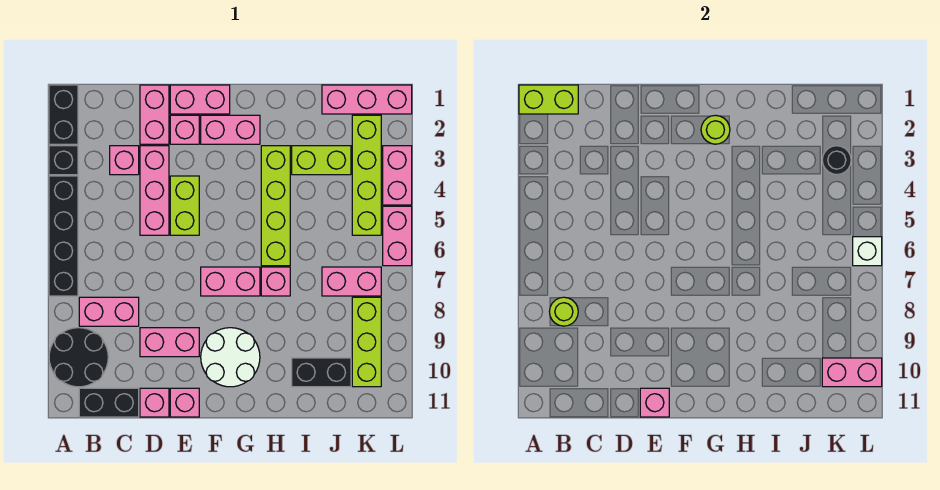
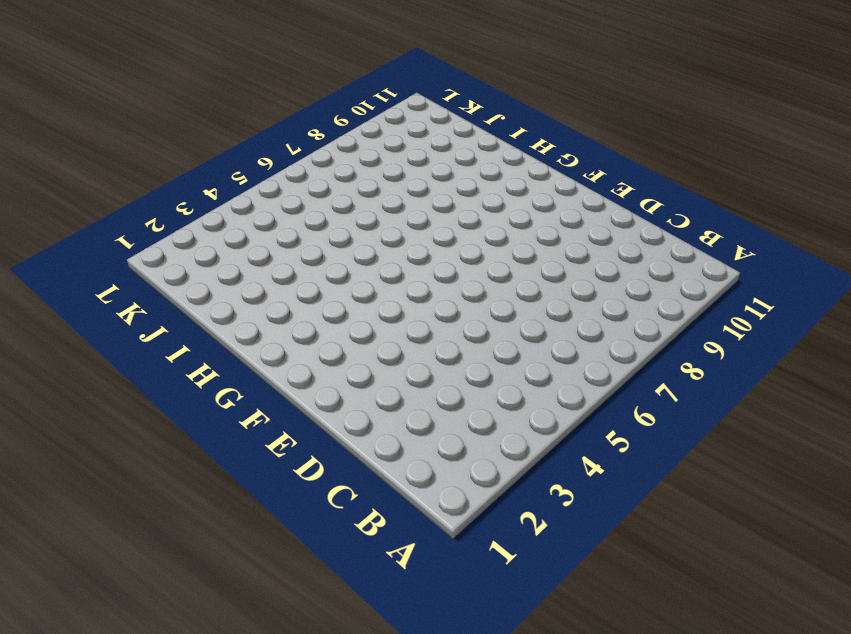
none -> black 1x2 brick [49,85,78,144]
none -> black 1x1 brick [49,146,78,175]
none -> black 1x4 brick [49,176,78,296]
none -> black 2x2 round brick [49,328,108,387]

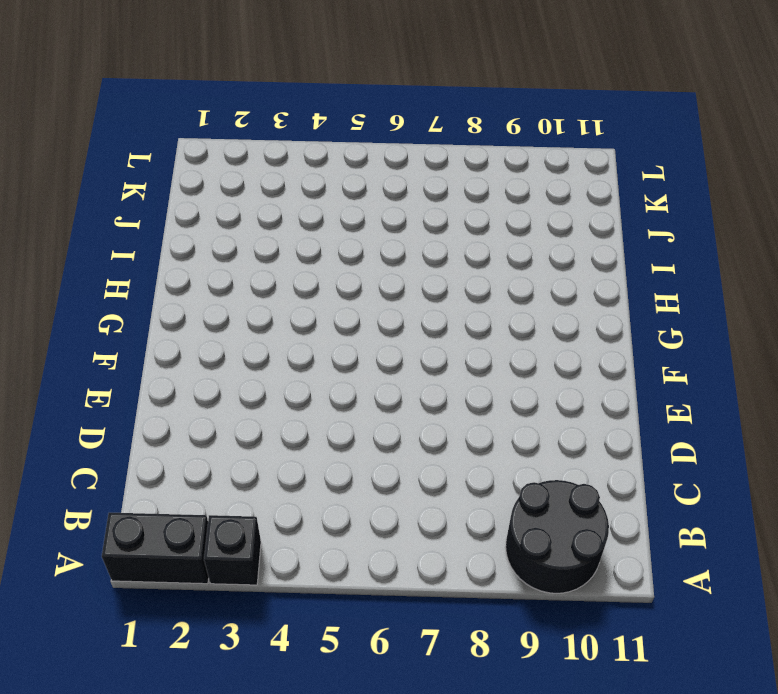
none -> black 1x4 brick [49,176,78,296]
none -> pink 1x2 brick [79,297,139,326]
none -> black 1x2 brick [79,388,139,417]
none -> pink 1x1 brick [110,146,139,175]

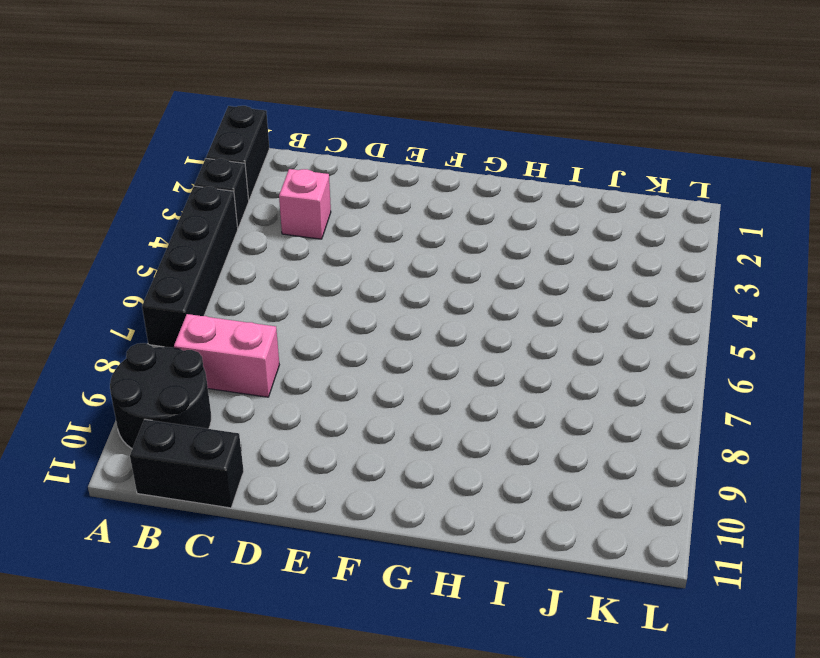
none -> pink 1x2 brick [140,85,169,144]
none -> pink 1x3 brick [140,146,169,235]
none -> pink 1x2 brick [140,328,199,357]
none -> pink 1x1 brick [140,388,169,417]

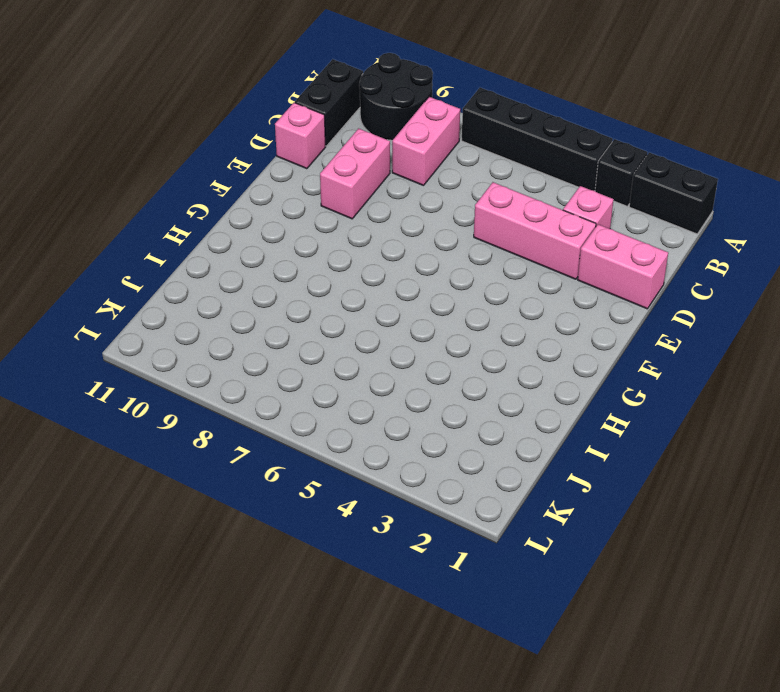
none -> pink 1x2 brick [170,85,230,114]
none -> pink 1x1 brick [170,115,199,144]
none -> lime 1x2 brick [170,176,199,235]
none -> pink 1x1 brick [170,388,199,417]

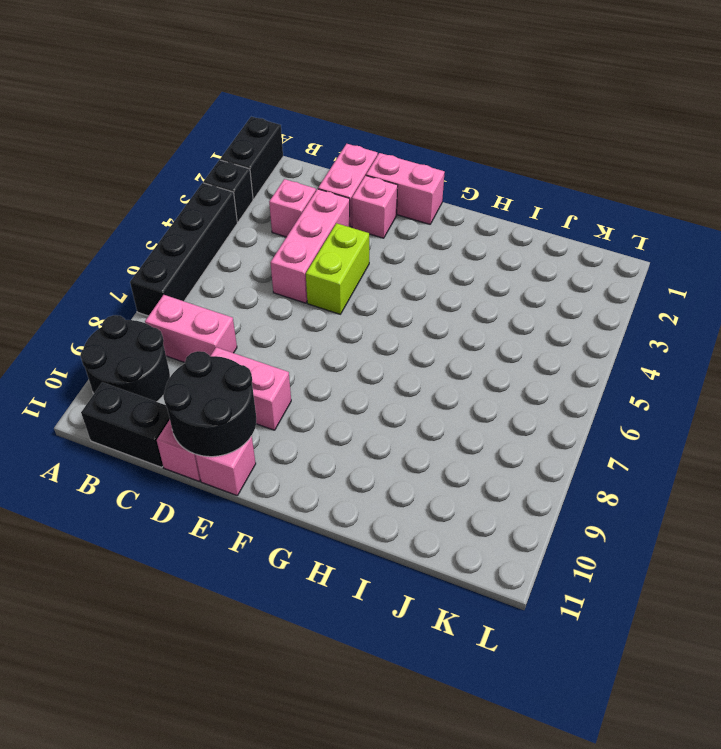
black 2x2 round brick [163,351,257,457] -> pink 1x1 brick [640,388,669,417]
none -> pink 1x2 brick [201,115,260,144]
none -> pink 1x2 brick [201,267,260,296]
none -> white 2x2 round brick [201,328,260,387]
none -> lime 1x4 brick [261,146,290,266]

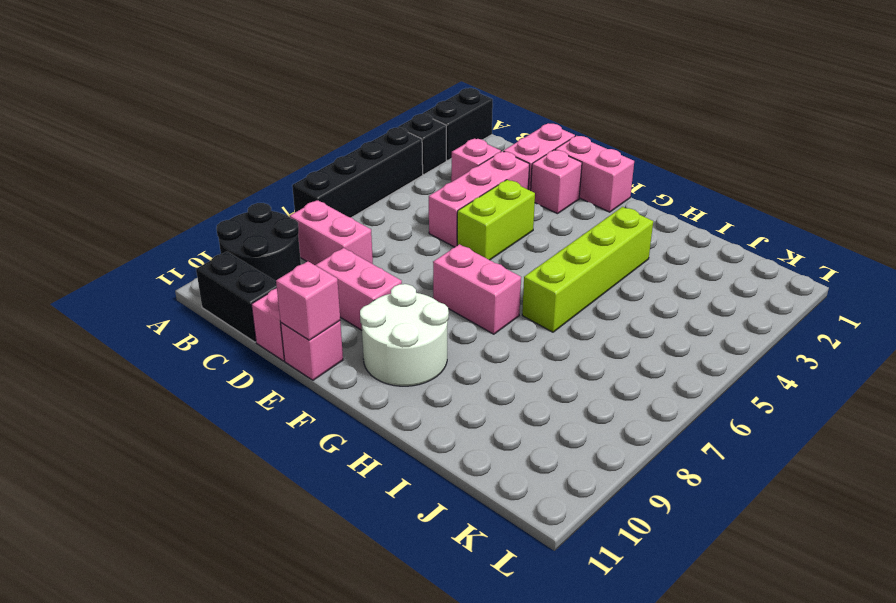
none -> pink 1x2 brick [201,115,260,144]
none -> pink 1x1 brick [261,267,290,296]
none -> lime 1x2 brick [292,146,351,175]
none -> black 1x2 brick [292,358,351,387]

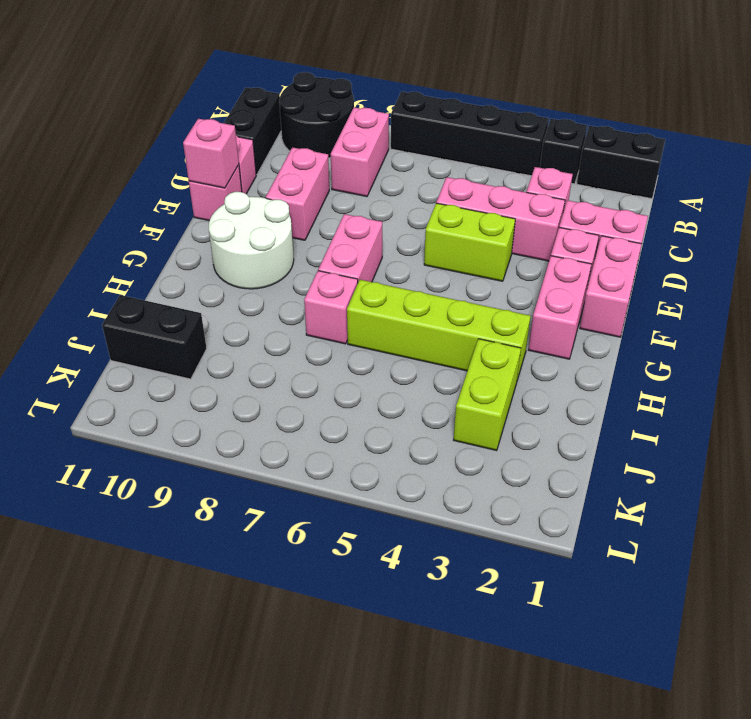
black 1x2 brick [102,295,207,379] -> black 1x2 brick turned to [292,358,351,387]
none -> pink 1x3 brick [322,85,412,114]
none -> pink 1x2 brick [322,267,381,296]
none -> lime 1x4 brick [352,115,381,235]
none -> lime 1x3 brick [352,297,381,387]

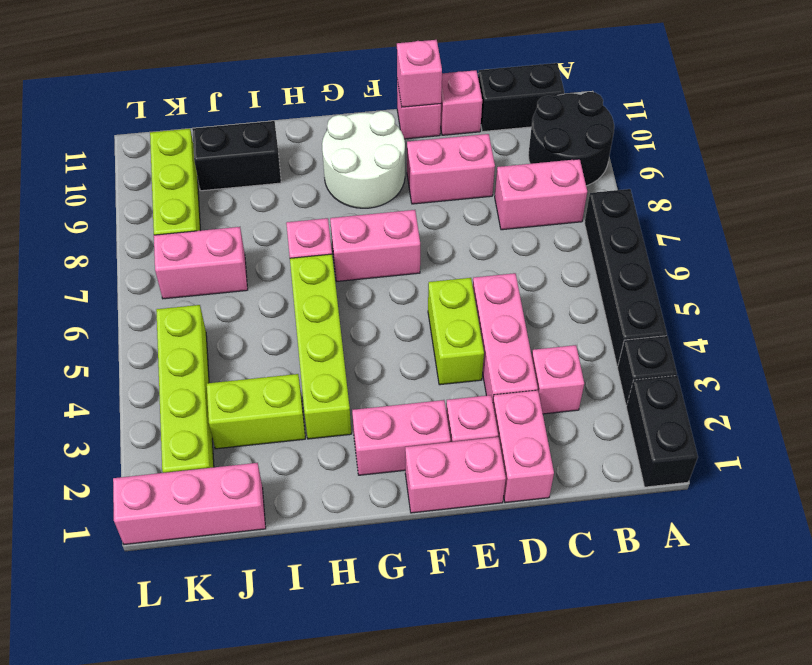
none -> pink 1x2 brick [383,146,412,205]
none -> pink 1x2 brick [383,206,412,266]
none -> lime 1x2 brick [519,85,578,114]
none -> lime 1x1 round brick [549,297,578,326]

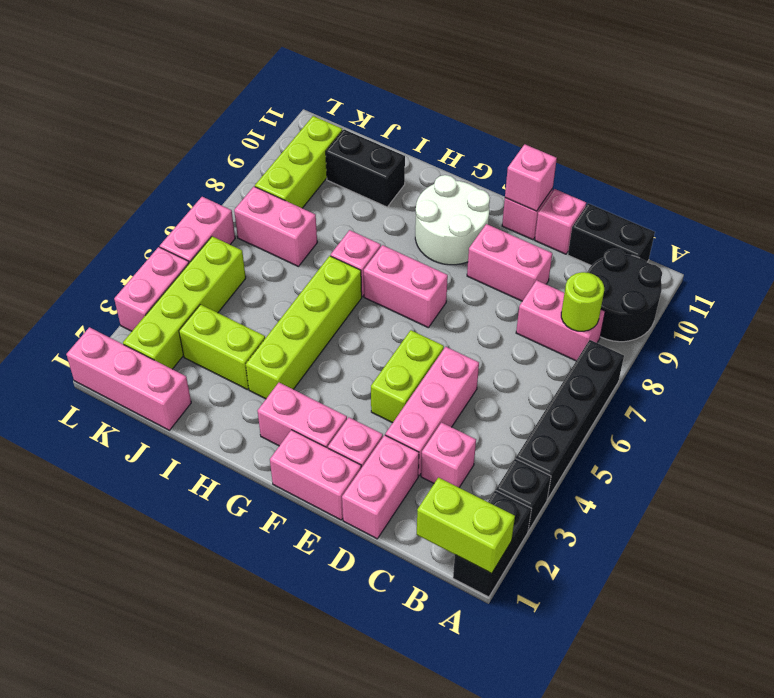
none -> lime 1x1 round brick [701,115,730,144]
none -> black 1x1 round brick [822,146,851,175]
none -> pink 1x2 brick [822,358,882,387]
none -> white 1x1 brick [853,237,882,266]

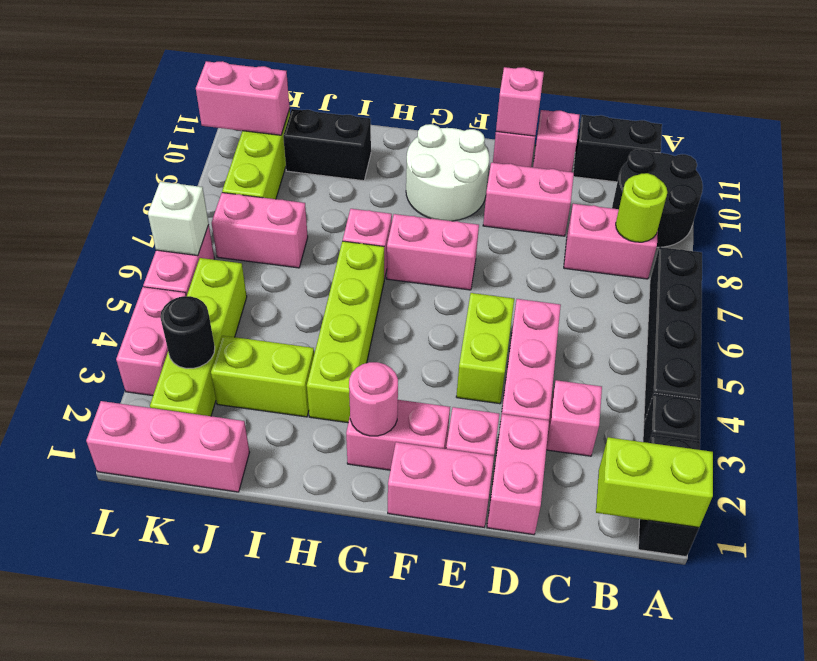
pink 1x1 round brick [349,362,398,436] -> lime 1x1 round brick [701,115,730,144]

